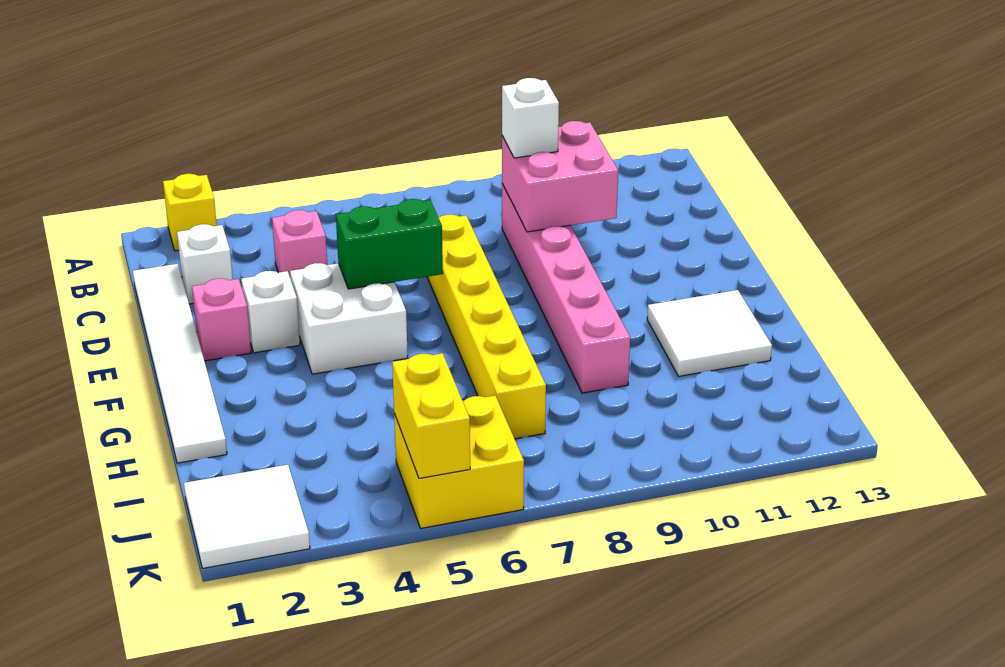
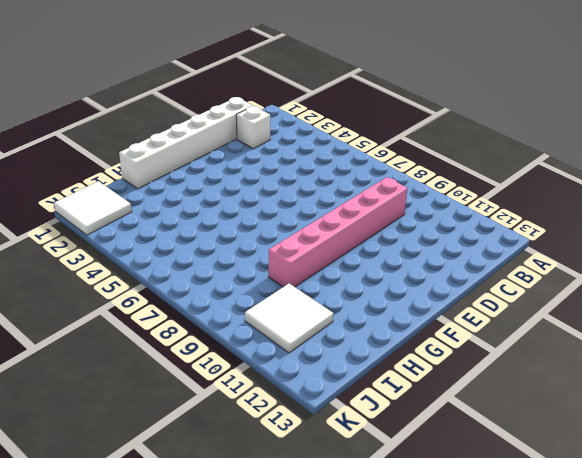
white 1x6 brick [119,97,253,189] -> white 1x6 tile [133,264,227,463]
white 2x2 tile [245,284,333,353] -> white 2x2 tile moved to [647,290,772,376]
none -> yellow 1x1 brick [163,174,217,251]
none -> pink 1x1 brick [272,210,327,279]
none -> yellow 1x6 brick [427,215,546,439]

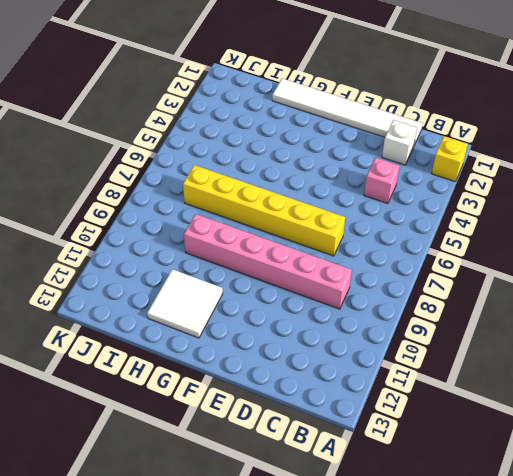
none -> pink 1x1 brick [192,278,251,361]
none -> white 1x1 brick [241,271,300,353]
none -> white 2x2 brick [290,263,408,374]

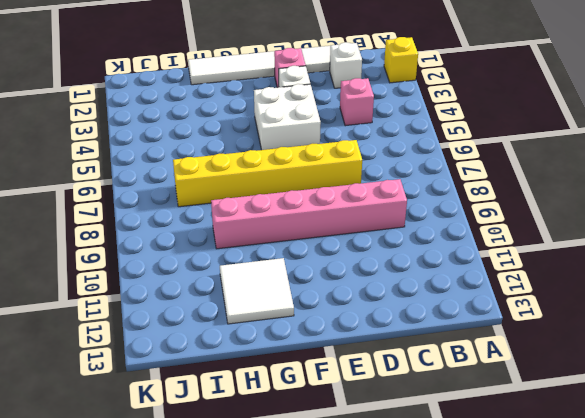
none -> white 2x2 tile [184,465,310,568]
none -> yellow 2x2 brick [394,396,524,528]
none -> pink 2x2 brick [502,121,618,232]

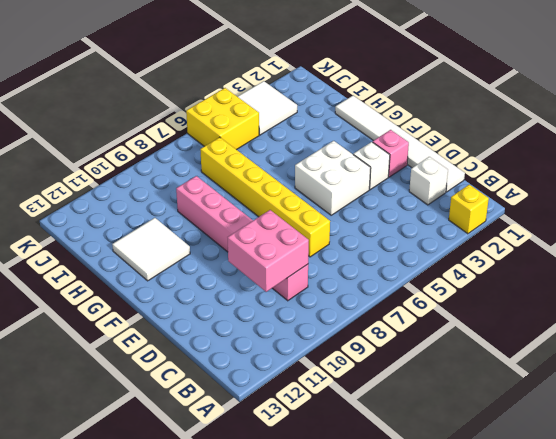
white 2x2 tile [237,81,297,135] -> white 2x2 tile moved to [184,465,310,568]
none -> pink 1x1 brick [272,210,327,279]
none -> green 1x2 brick [336,199,443,289]
none -> yellow 1x2 brick [392,353,470,478]

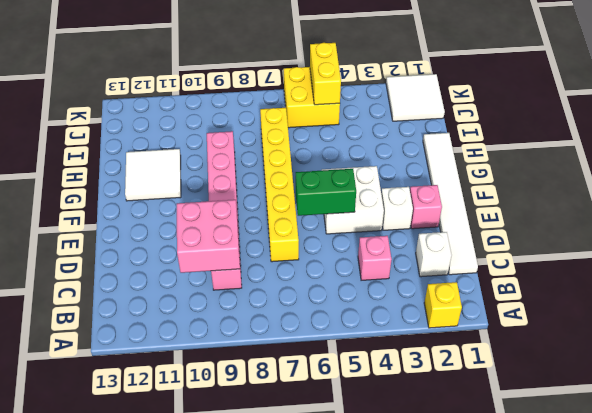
none -> white 1x1 brick [502,78,559,158]

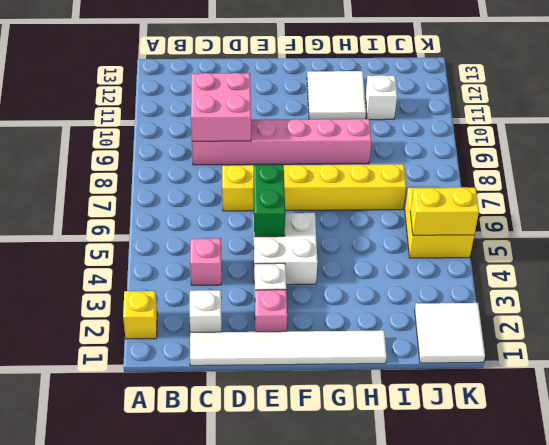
white 1x1 brick [365,75,397,120] -> white 1x1 brick moved to [502,78,559,158]

